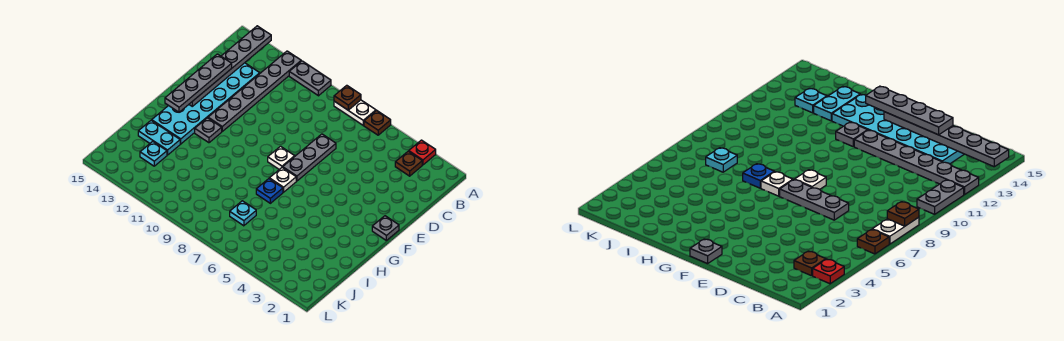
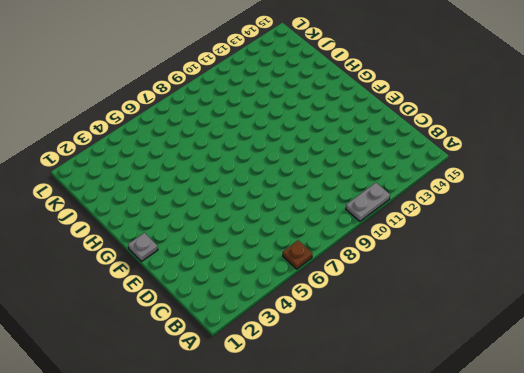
none -> red 1x1 plate [409,140,436,165]
none -> white 1x2 plate [334,100,376,125]
none -> grey 1x6 plate [208,51,301,131]

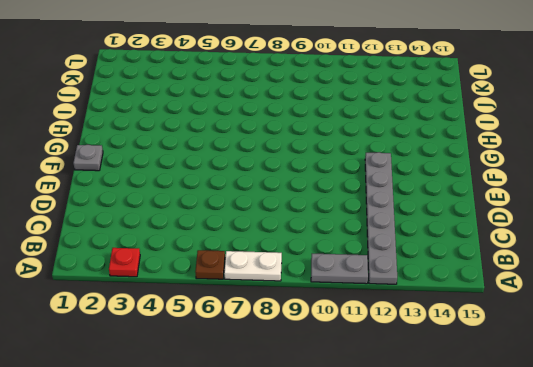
none -> brown 1x1 plate [395,151,422,176]
none -> cyan 2x6 plate [152,63,260,144]
none -> grey 1x3 plate [283,134,336,181]

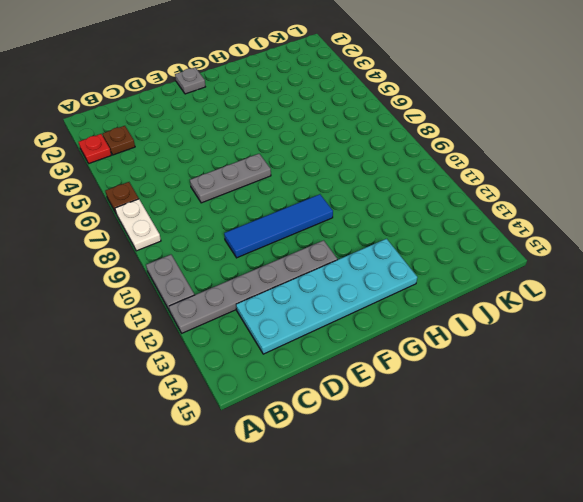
blue 1x4 tile [224,194,333,258] -> none
none -> white 1x1 plate [268,146,295,169]
none -> white 1x1 plate [269,167,296,192]
none -> grey 1x1 plate [195,118,222,143]

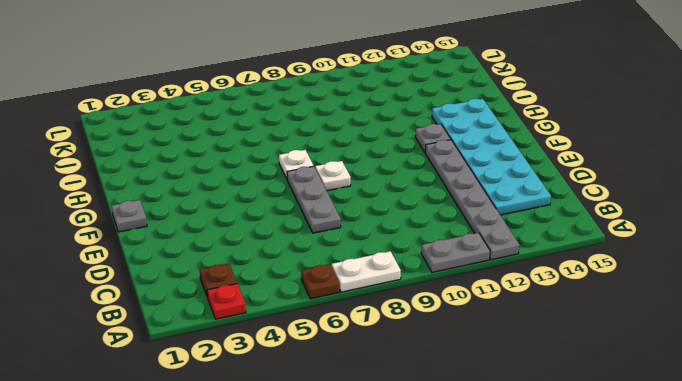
none -> blue 1x1 plate [256,179,283,203]
none -> cyan 1x2 plate [138,120,180,155]
none -> cyan 1x1 plate [230,201,256,226]

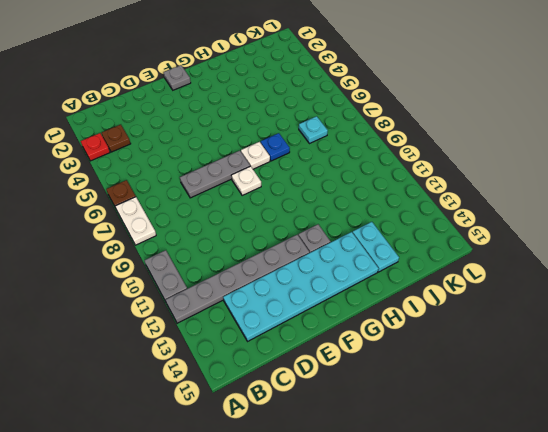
none -> cyan 1x1 plate [140,141,167,166]
none -> brown 1x1 plate [334,85,361,110]
none -> grey 1x6 plate [189,26,271,106]

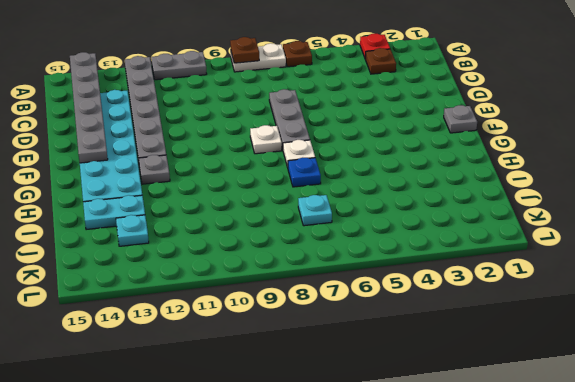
none -> grey 1x4 plate [165,54,232,112]

